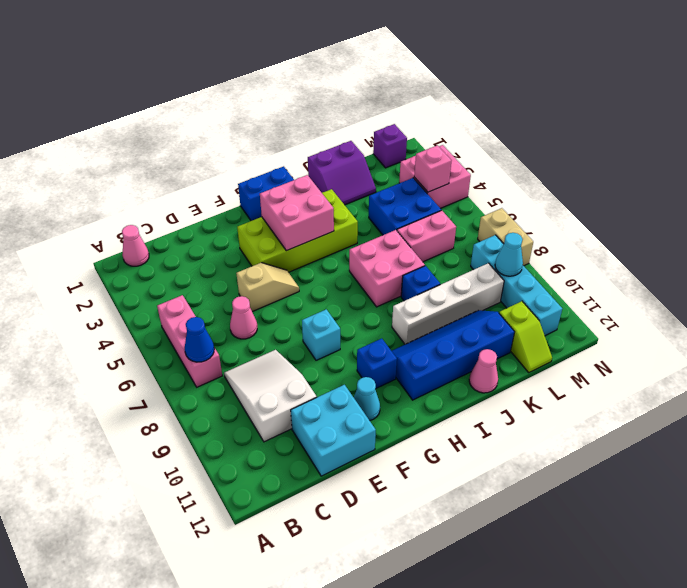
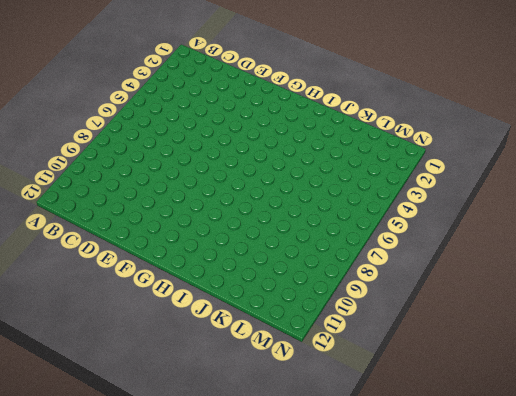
none -> pink 1x1 cone [122,225,149,266]
none -> pink 1x3 brick [157,295,222,387]
none -> white 2x3 slope [224,350,317,442]

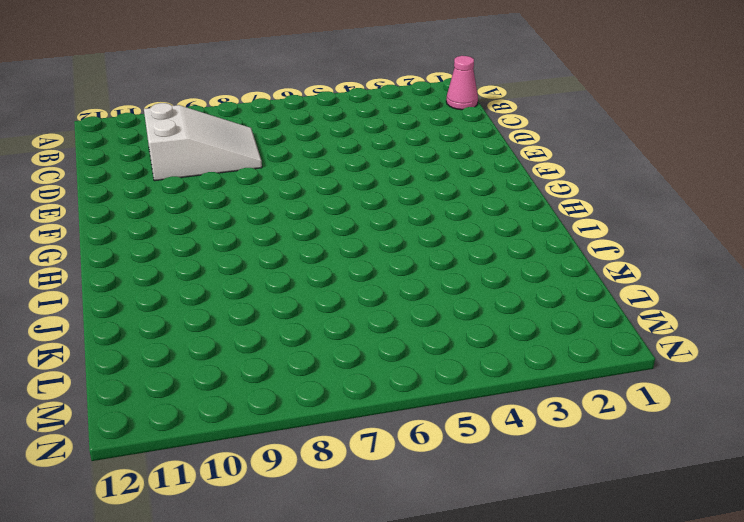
none -> pink 1x3 brick [157,295,222,387]
none -> pink 1x1 cone [230,296,257,339]
none -> cyan 2x2 brick [291,385,376,476]

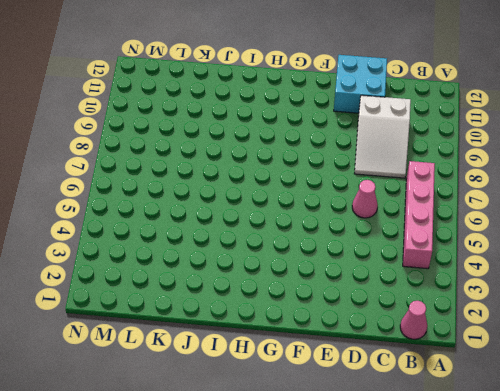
pink 1x4 brick [403,161,435,269] -> pink 1x3 brick [157,295,222,387]
none -> tan 1x2 slope [236,263,299,312]
none -> lime 2x4 brick [237,189,358,272]
none -> cyan 1x1 brick [302,309,340,360]

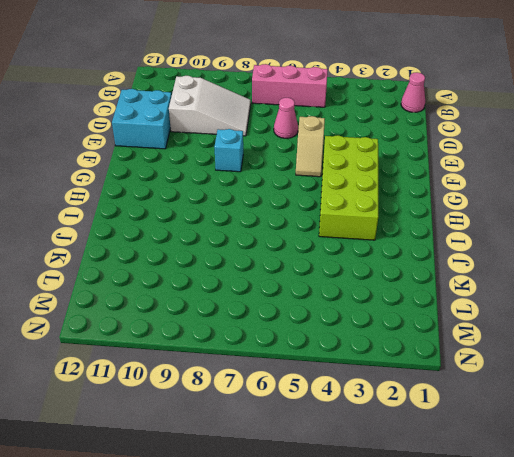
none -> cyan 1x1 cone [354,377,380,421]
none -> blue 1x2 brick [238,166,294,221]
none -> blue 1x1 brick [357,339,397,388]

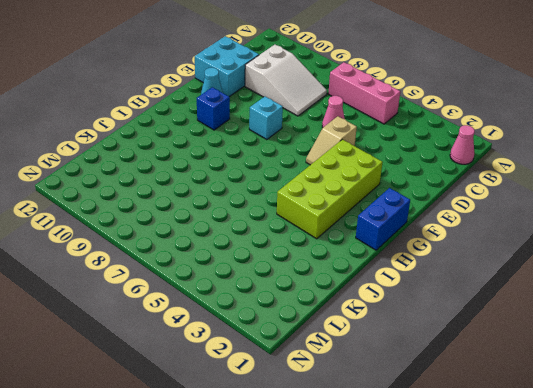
none -> blue 2x4 slope [392,310,515,400]
none -> pink 2x2 brick [349,230,425,307]
none -> white 1x4 brick [392,263,504,344]

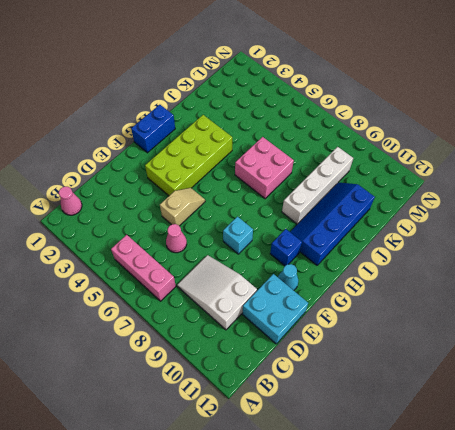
none -> purple 2x2 slope [308,141,376,205]
none -> blue 1x1 brick [401,266,440,301]
none -> pink 1x1 cone [469,349,498,393]

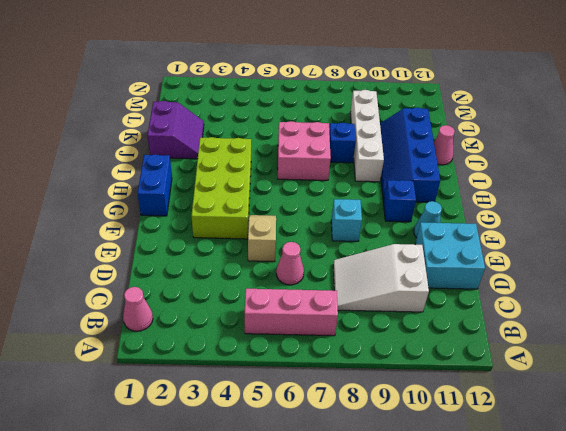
none -> blue 2x2 brick [369,178,441,235]
none -> pink 1x2 brick [397,210,456,262]
none -> lime 1x2 slope [499,301,552,373]

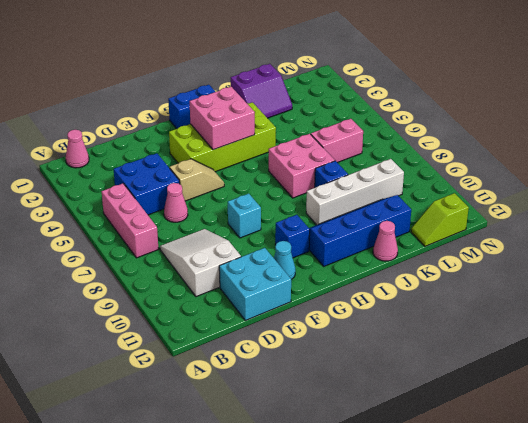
blue 2x2 brick [114,153,180,215] -> blue 2x2 brick moved to [369,178,441,235]
lime 1x2 slope [411,193,469,246] -> lime 1x2 slope turned to [499,301,552,373]
none -> purple 1x1 brick [373,124,407,168]
none -> pink 2x2 brick [399,145,471,208]
none -> cyan 1x4 brick [471,235,562,336]

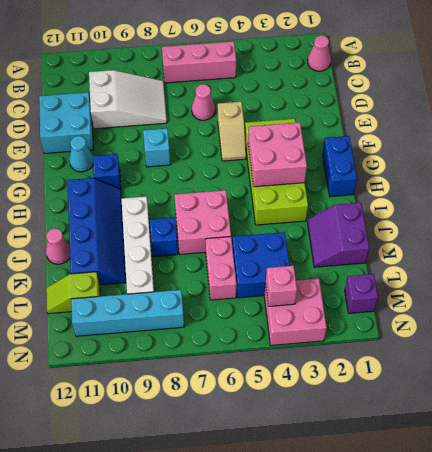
none -> tan 1x2 brick [478,208,533,266]
none -> blue 1x1 cone [185,317,214,362]
none -> cyan 1x1 cone [495,233,523,276]

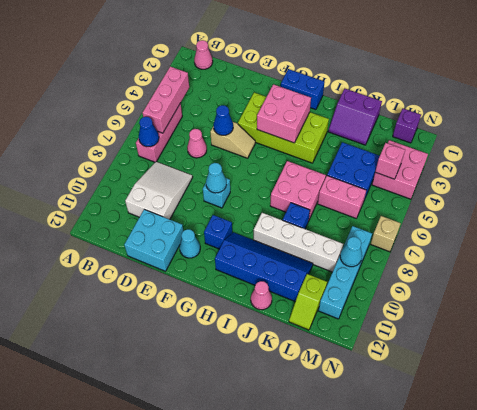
pink 1x3 brick [142,67,189,133] -> none
blue 1x1 cone [213,105,233,135] -> none
cyan 1x1 cone [206,163,226,193] -> none
tan 1x1 brick [371,216,401,252] -> tan 1x2 brick [478,208,533,266]

